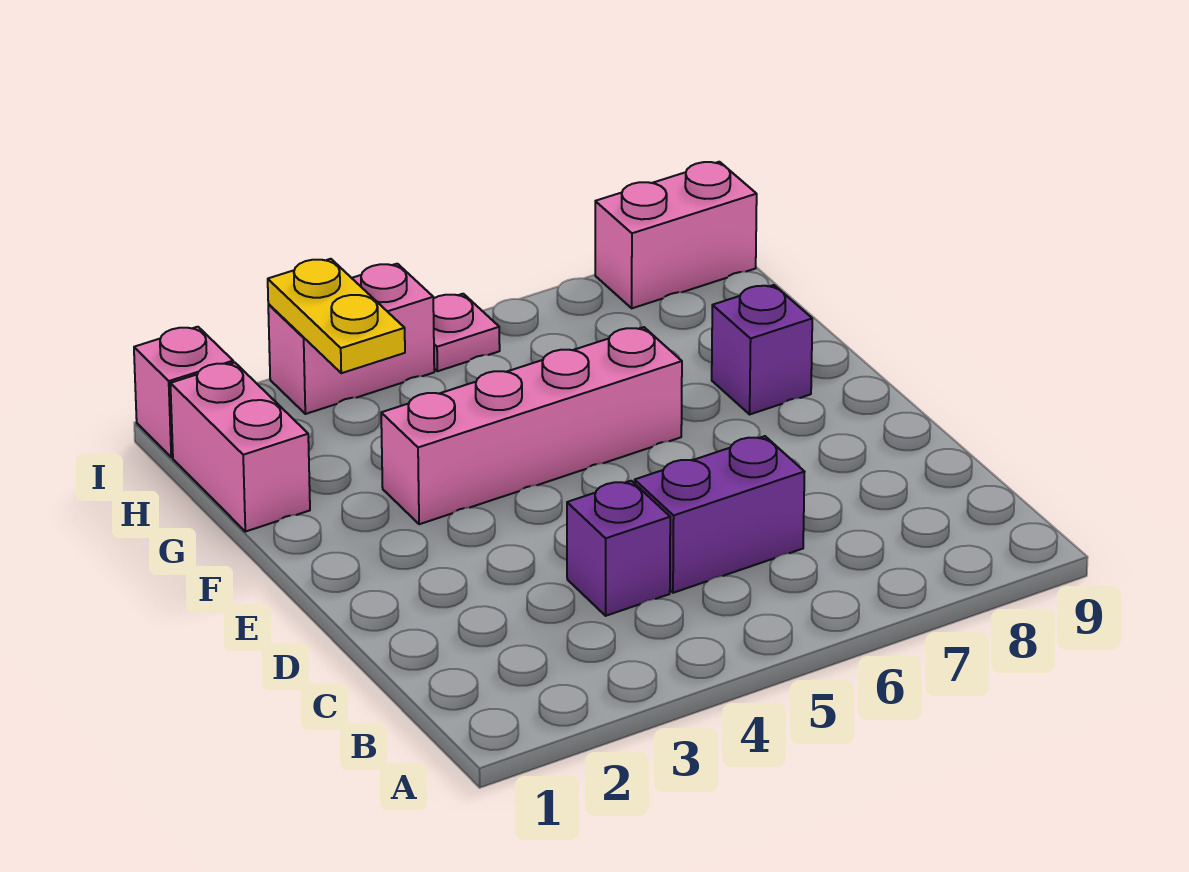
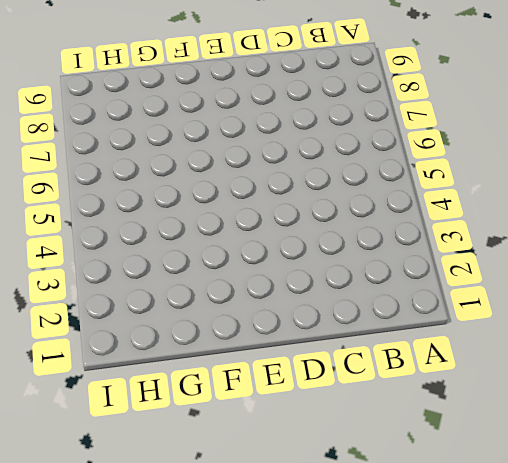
none -> purple 1x1 brick [567,481,670,616]
none -> purple 1x2 brick [635,436,804,593]

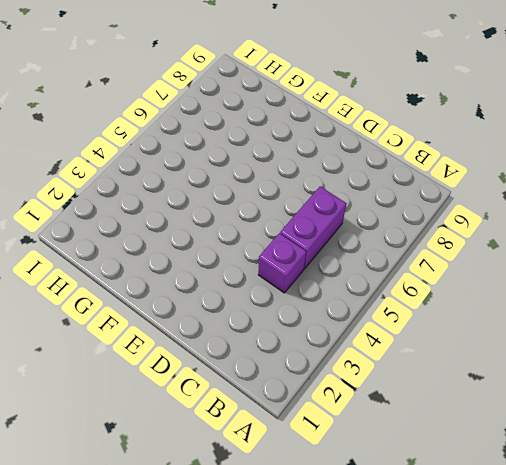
none -> pink 1x4 brick [381,327,682,524]
none -> purple 1x1 brick [712,285,812,414]

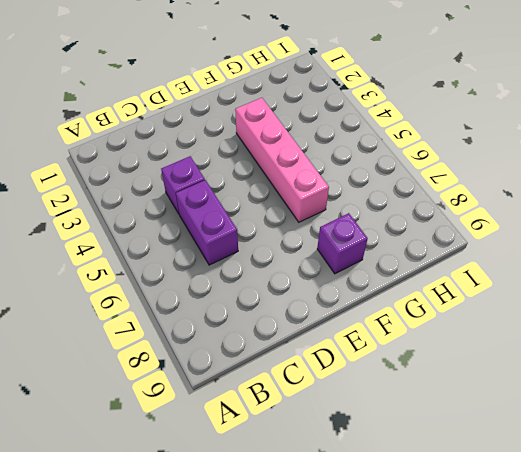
none -> pink 1x2 brick [170,362,310,532]
none -> pink 1x1 brick [134,327,233,457]

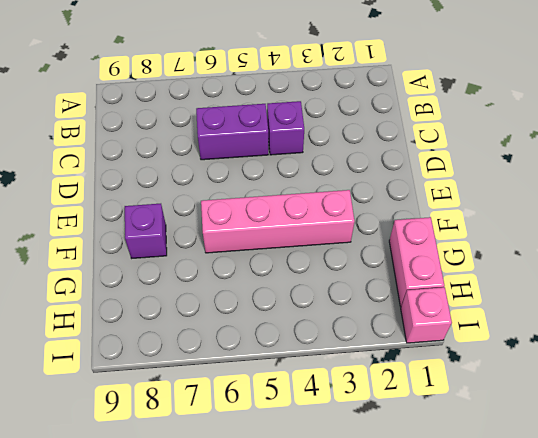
none -> pink 1x2 brick [268,264,434,414]
none -> pink 1x1 plate [433,294,500,371]

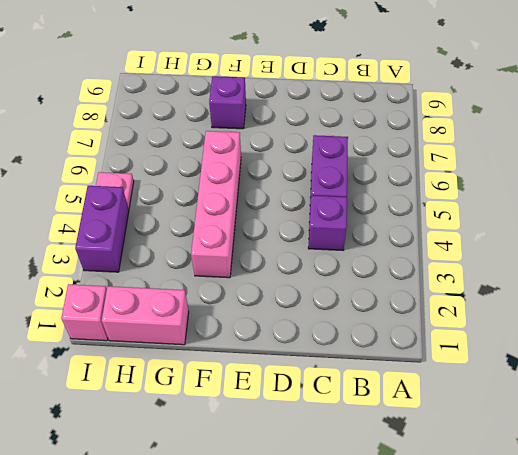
purple 1x2 brick [75,186,129,272] -> pink 1x2 brick [268,264,434,414]
none -> pink 1x2 brick [595,162,757,308]
none -> yellow 1x2 plate [268,259,405,373]

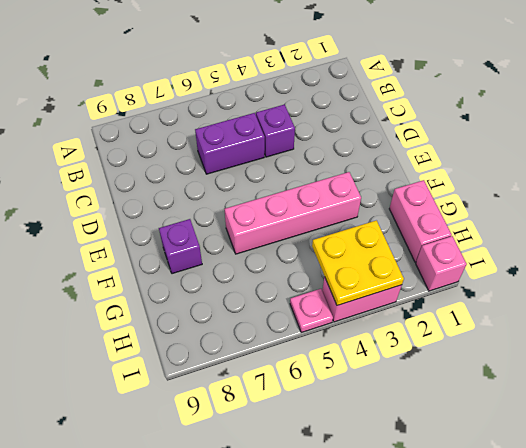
yellow 2x2 plate [312,220,404,306] -> yellow 1x2 plate [268,259,405,373]
none -> pink 1x2 brick [595,162,757,308]

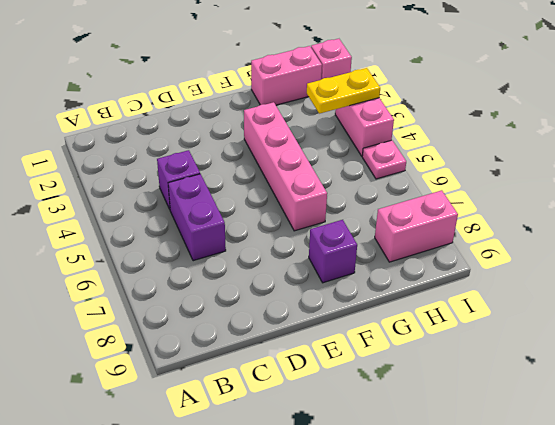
pink 1x2 brick [375,190,458,262] -> pink 1x2 brick turned to [595,162,757,308]

